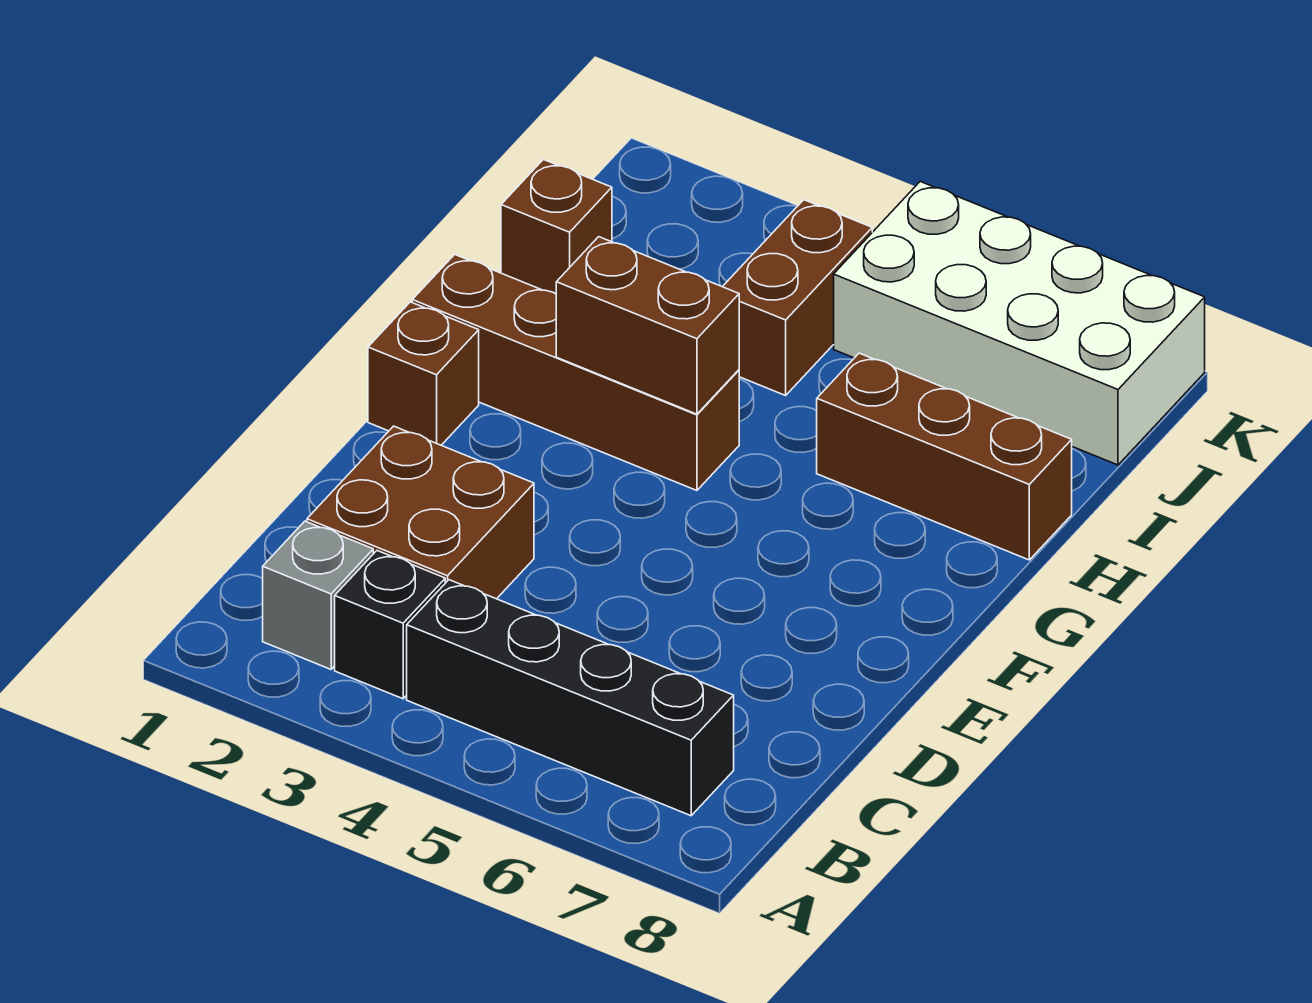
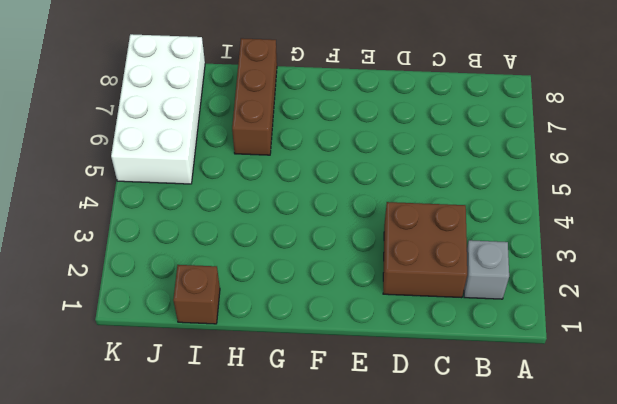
none -> black 1x1 brick [335,551,445,699]
none -> black 1x4 brick [407,580,734,816]

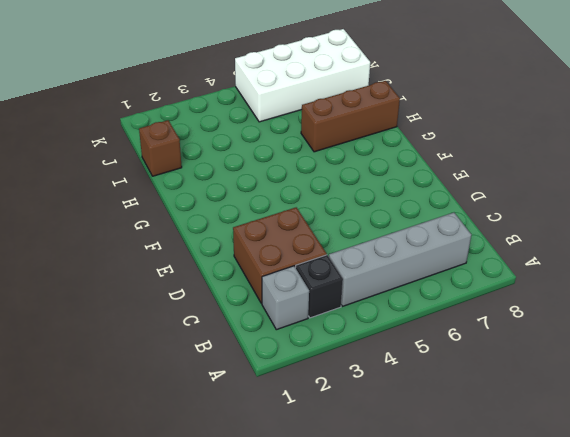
grey 1x4 brick [329,212,471,306] -> black 1x4 brick [407,580,734,816]
none -> brown 1x1 brick [368,302,479,445]
none -> brown 1x4 brick [412,254,739,490]

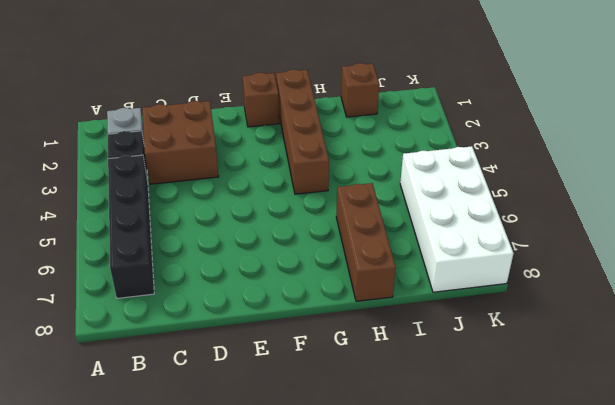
none -> brown 1x2 brick [723,200,872,395]
none -> brown 1x2 brick [556,237,739,414]

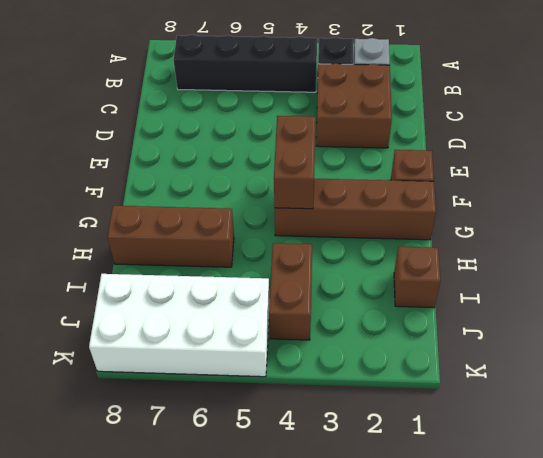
brown 1x2 brick [274,116,316,209] -> brown 1x2 brick turned to [556,237,739,414]

